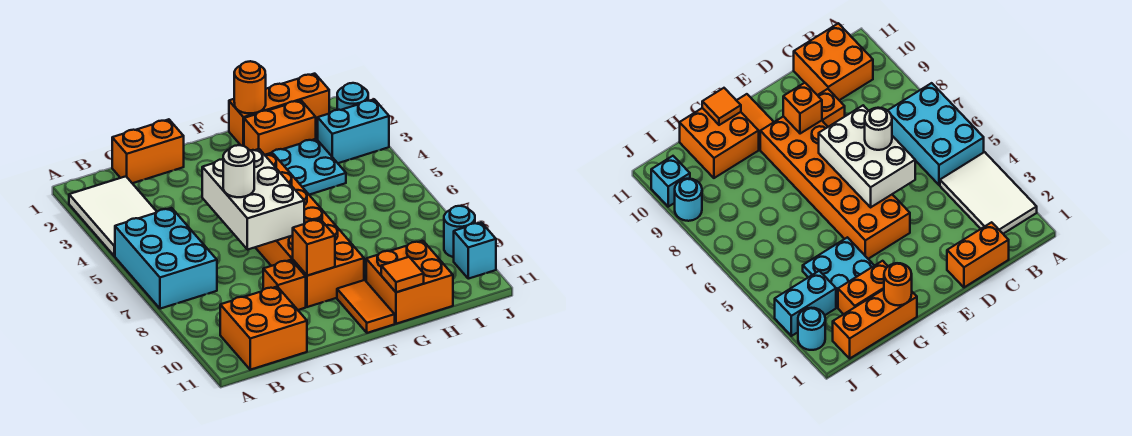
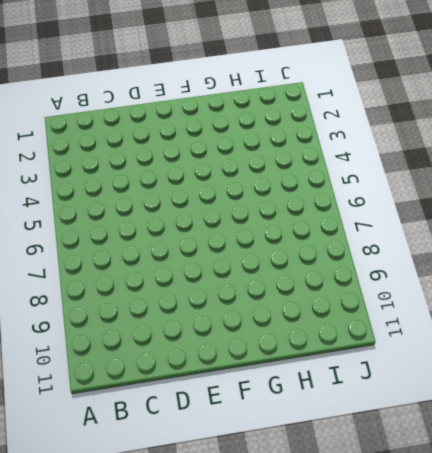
none -> white 2x3 tile [69,176,157,256]
none -> cyan 2x3 brick [115,208,217,309]
none -> orange 2x2 brick [220,287,307,370]

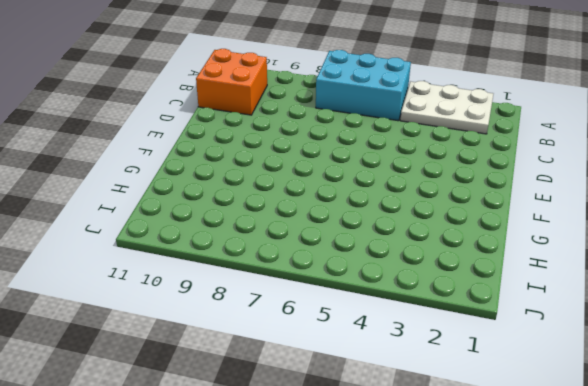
white 2x3 plate [400,81,493,134] -> white 2x3 tile [69,176,157,256]
none -> orange 1x2 brick [112,119,184,183]
none -> orange 1x1 brick [263,260,306,310]
none -> orange 2x6 brick [255,154,364,307]

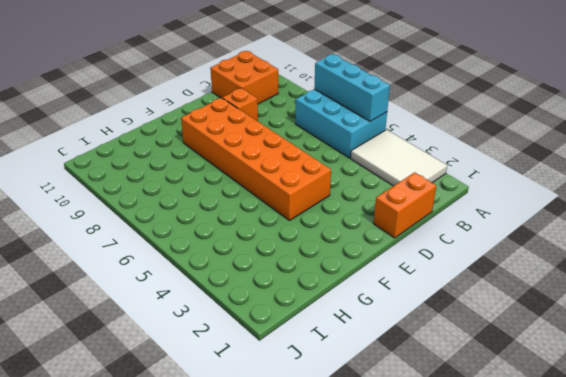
cyan 1x3 brick [314,54,390,121] -> none
none -> orange 1x2 tile [337,280,395,333]
none -> orange 1x3 brick [229,74,329,146]
none -> orange 1x2 brick [244,100,316,155]

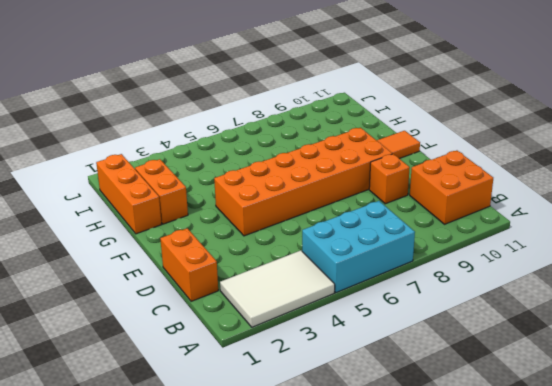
none -> cyan 2x2 plate [266,139,346,195]
none -> orange 2x2 brick [366,241,453,324]
none -> cyan 1x2 brick [318,99,389,163]

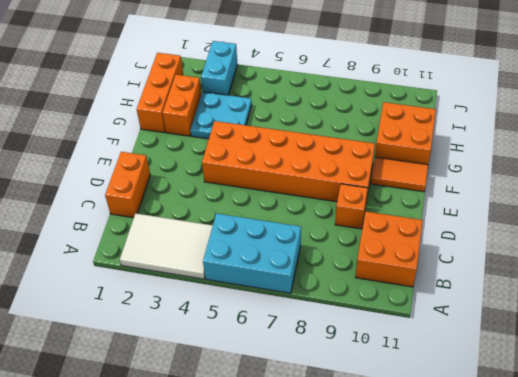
none -> cyan 1x1 round brick [337,83,368,110]
none -> cyan 1x1 round brick [444,206,475,257]
none -> cyan 1x1 brick [454,222,496,279]

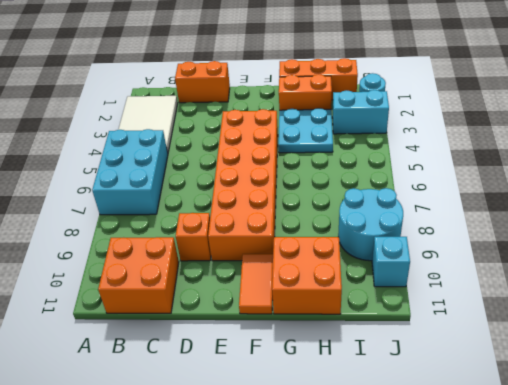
cyan 2x2 round brick [338,188,403,261] -> cyan 1x1 round brick [444,206,475,257]
none -> white 2x3 brick [202,149,304,250]
none -> orange 1x1 brick [293,219,335,276]
none -> orange 1x1 round brick [234,61,266,113]

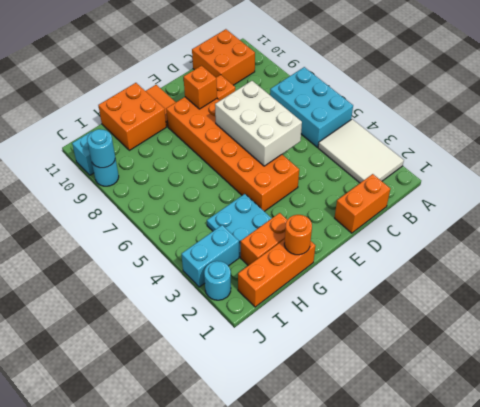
cyan 1x1 round brick [87,129,115,168] -> none
none -> orange 1x1 tile [381,257,424,292]
none -> white 1x1 round brick [223,145,254,197]

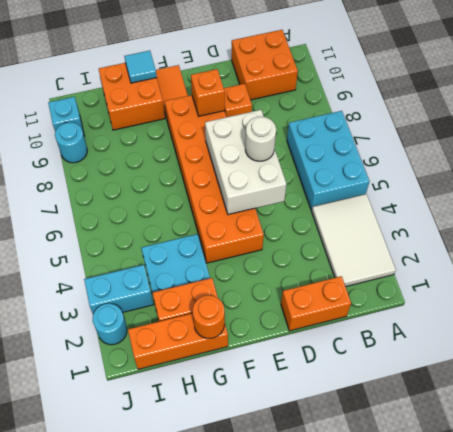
cyan 1x1 tile [124,51,157,83] -> orange 1x1 tile [381,257,424,292]

